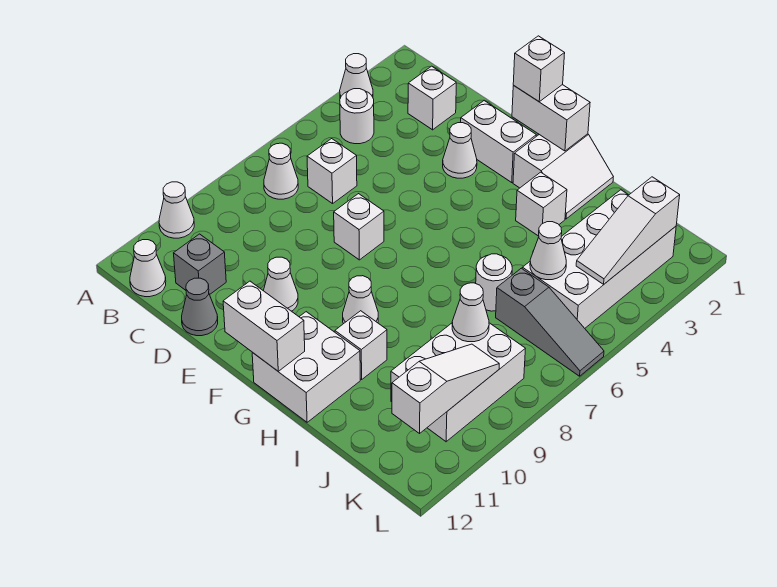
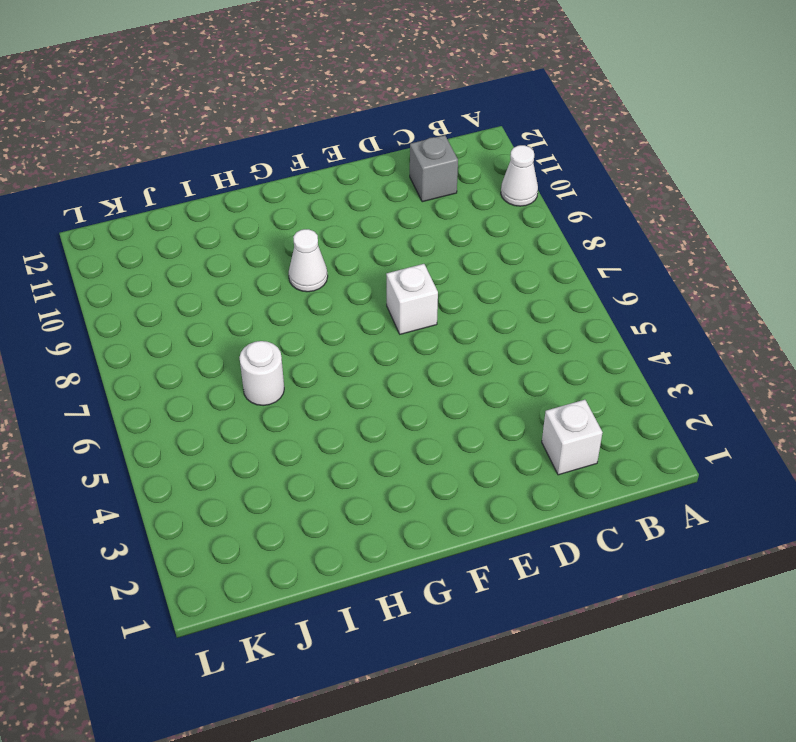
none -> white 1x1 cone [340,54,373,98]
none -> white 1x1 round brick [340,89,374,144]
none -> white 1x1 cone [264,143,298,199]

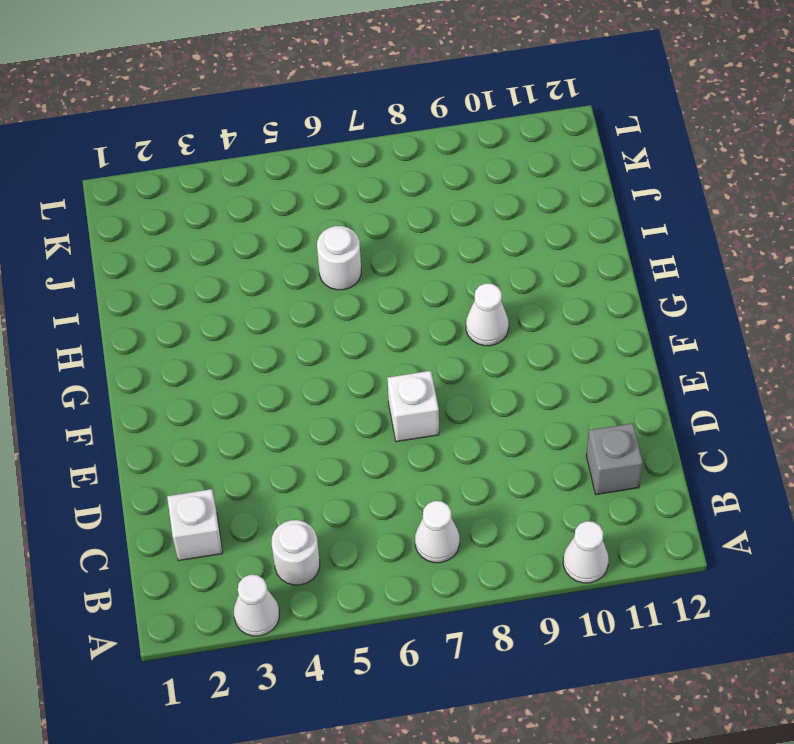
none -> white 1x1 cone [130,240,166,297]
none -> white 1x1 brick [307,139,357,204]
none -> grey 1x1 cone [182,278,218,336]

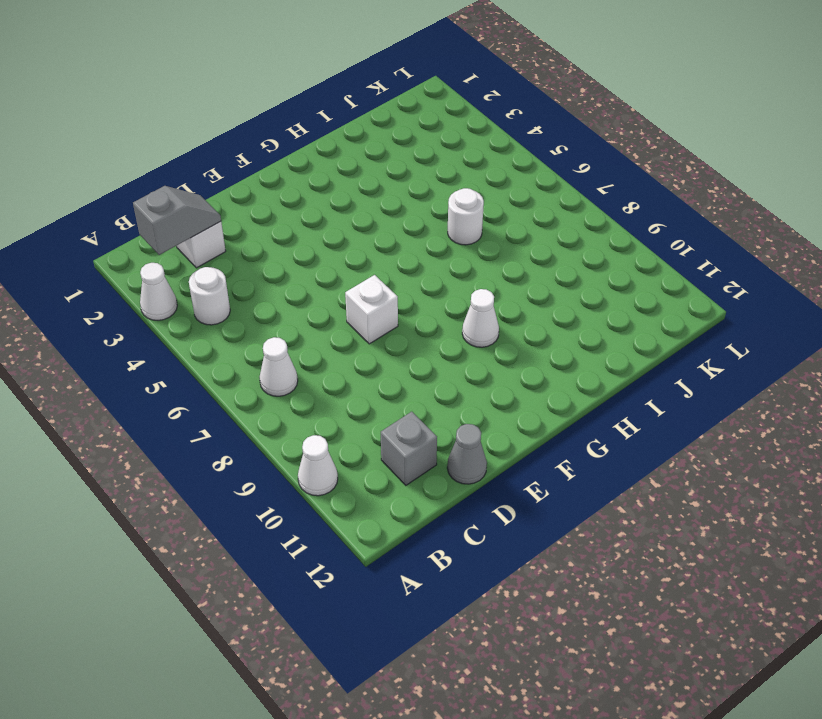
grey 1x2 slope [133,186,221,255] -> none
none -> white 1x1 cone [130,240,166,297]
none -> white 1x1 brick [307,139,357,204]
none -> white 1x2 brick [461,101,536,183]

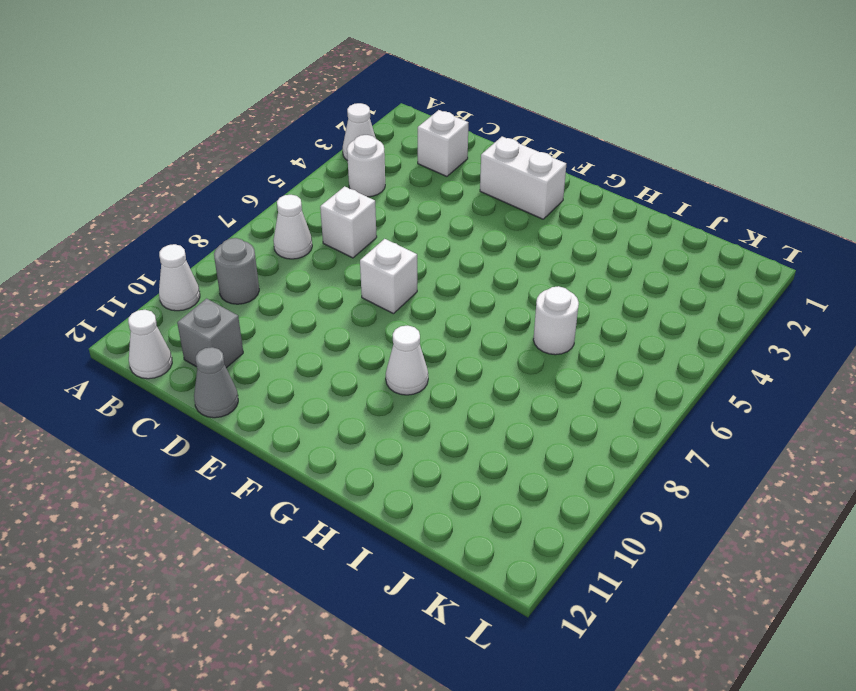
grey 1x1 round brick [214,238,259,304] -> none
none -> white 1x1 cone [443,123,477,178]
none -> white 1x1 cone [263,257,298,311]
none -> white 2x2 slope [513,134,613,219]

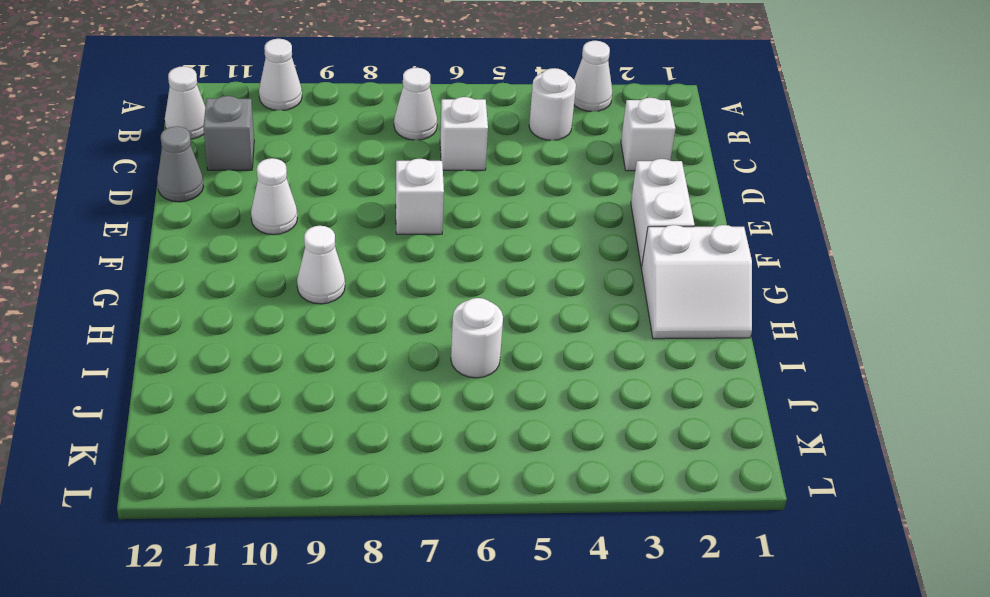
none -> white 1x1 cone [443,123,477,178]
none -> white 2x2 brick [252,312,360,422]
none -> white 1x1 brick [516,172,567,236]

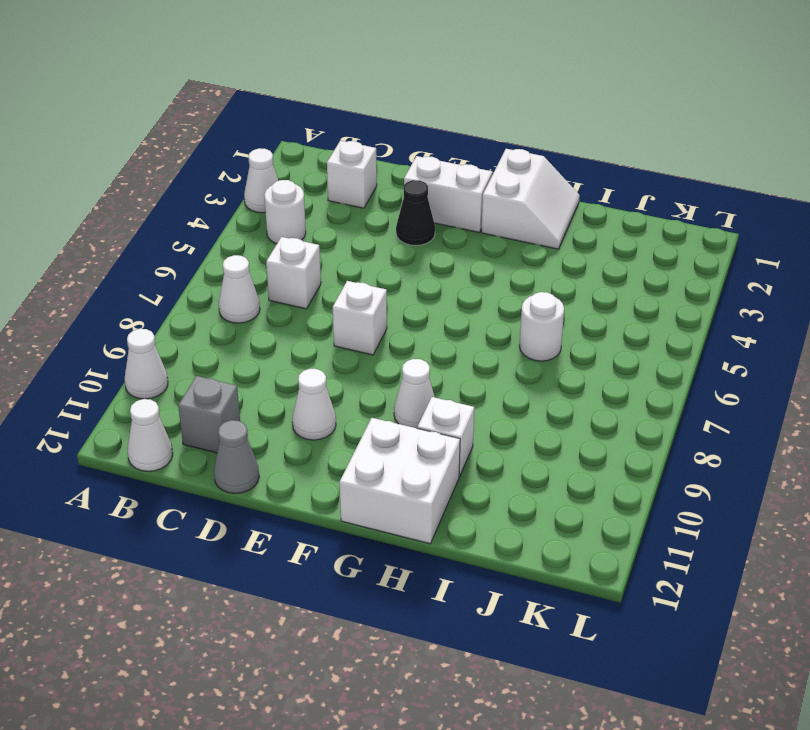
black 1x1 cone [396,180,435,246] -> white 1x1 cone [443,123,477,178]
none -> white 1x1 brick [516,172,567,236]
none -> white 2x4 brick [522,190,676,328]
none -> grey 1x3 slope [496,268,604,376]

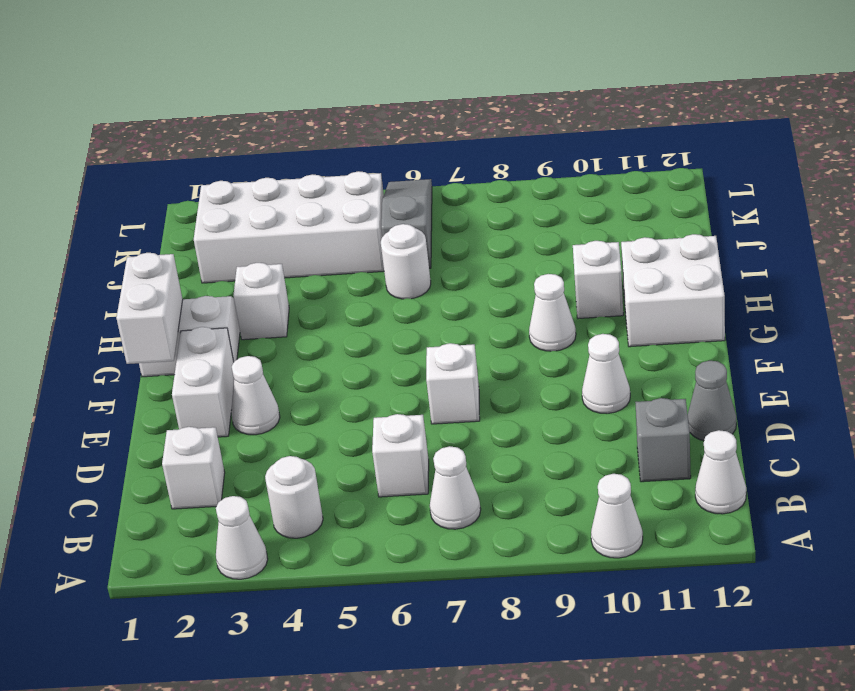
none -> white 2x3 brick [391,323,525,442]
none -> white 1x2 brick [223,281,305,371]
none -> white 1x1 cone [530,222,566,280]

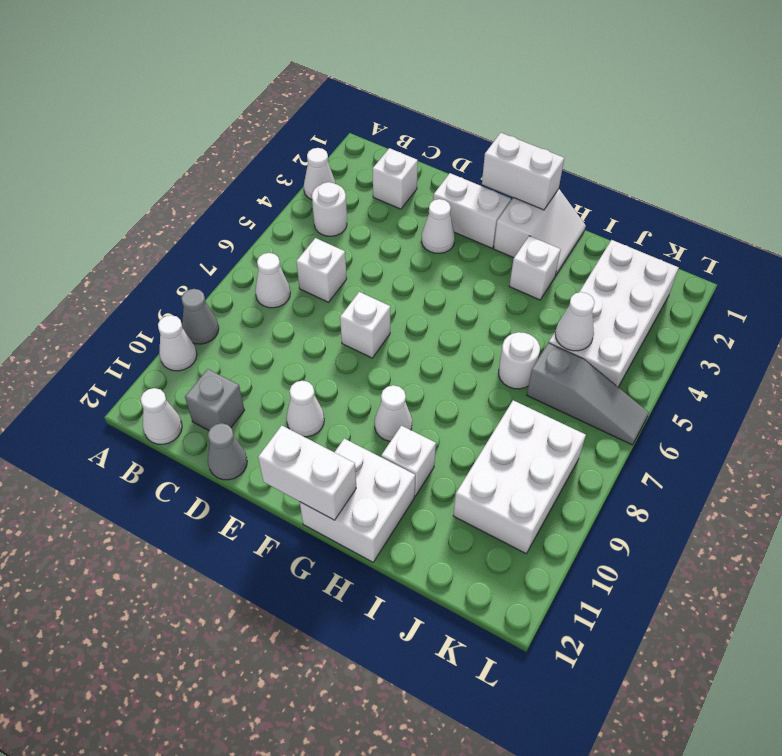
grey 1x1 cone [181,289,219,344] -> none
none -> white 1x1 cone [452,283,489,342]
none -> white 1x3 slope [576,177,680,284]
none -> white 1x3 slope [392,344,499,433]

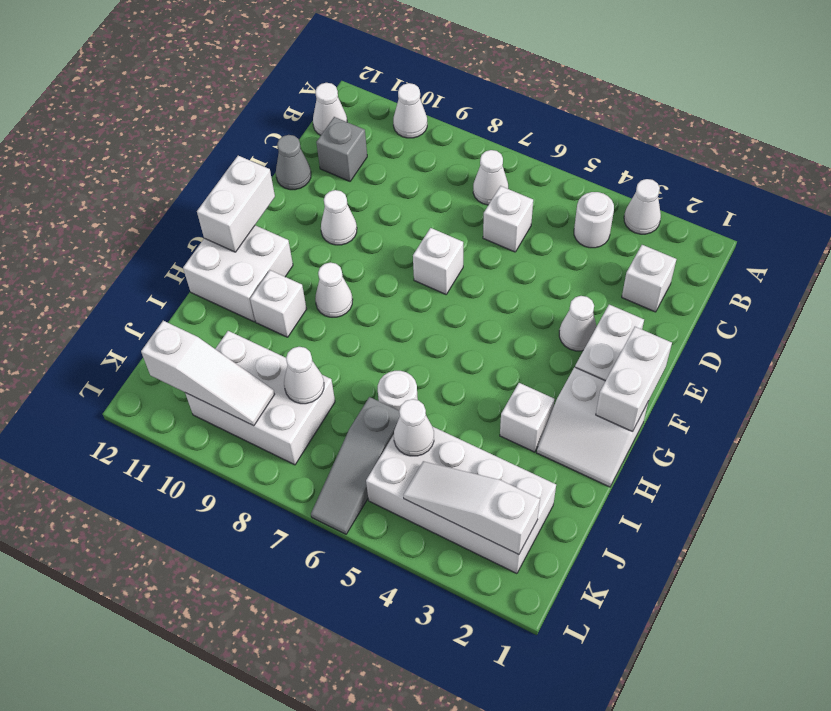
none -> white 1x1 brick [513,36,565,102]

